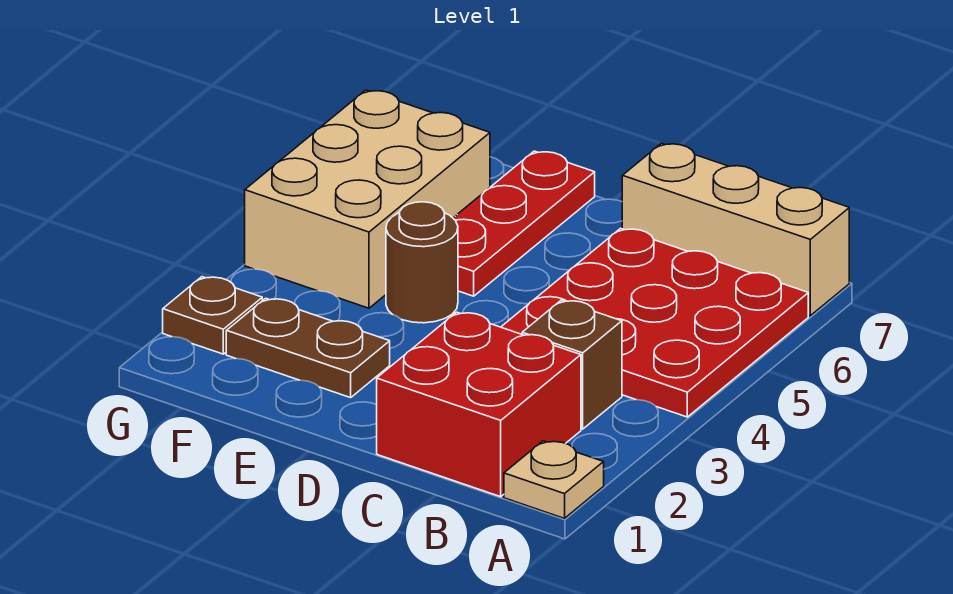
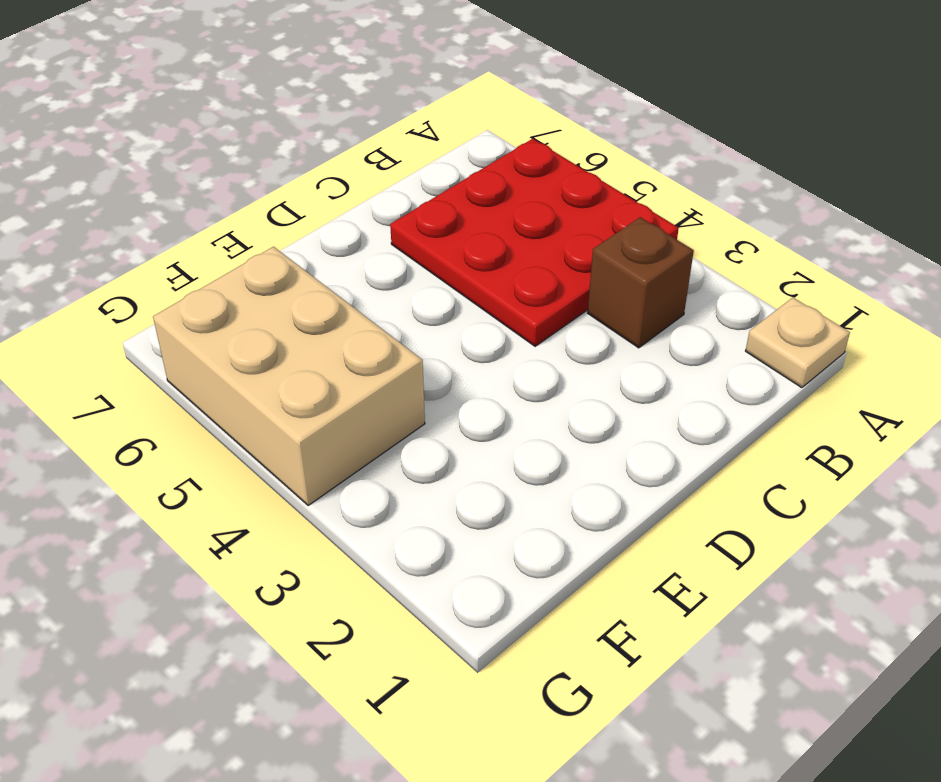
none -> tan 1x3 brick [622,143,849,316]
none -> red 2x2 brick [377,312,581,497]

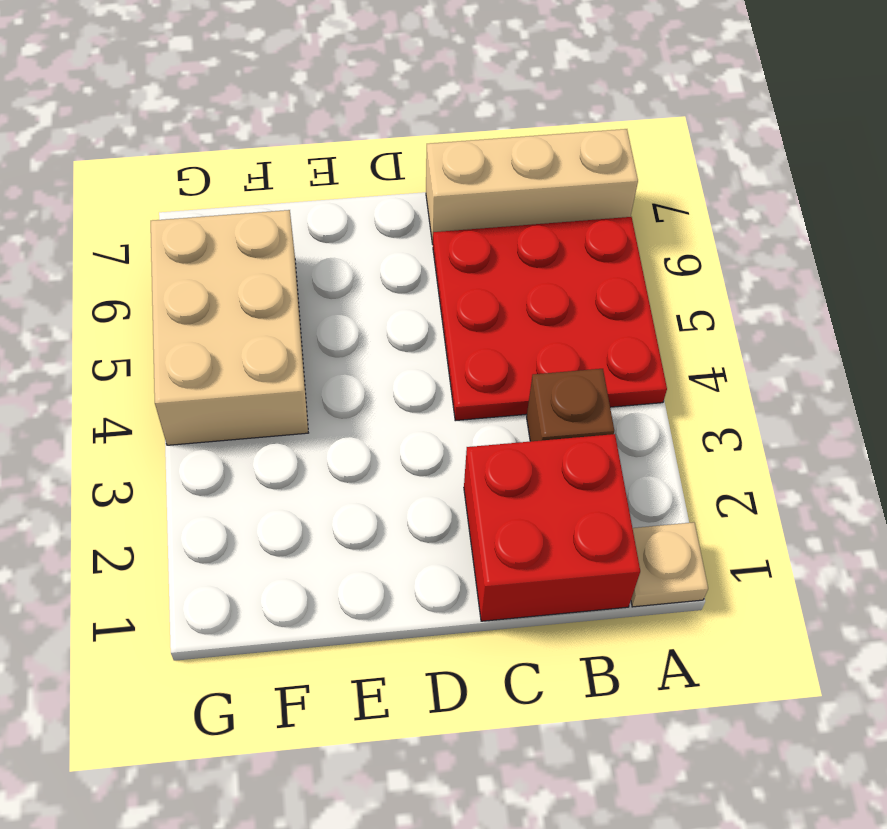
none -> brown 1x2 plate [226,298,390,398]
none -> brown 1x1 round brick [386,202,458,323]

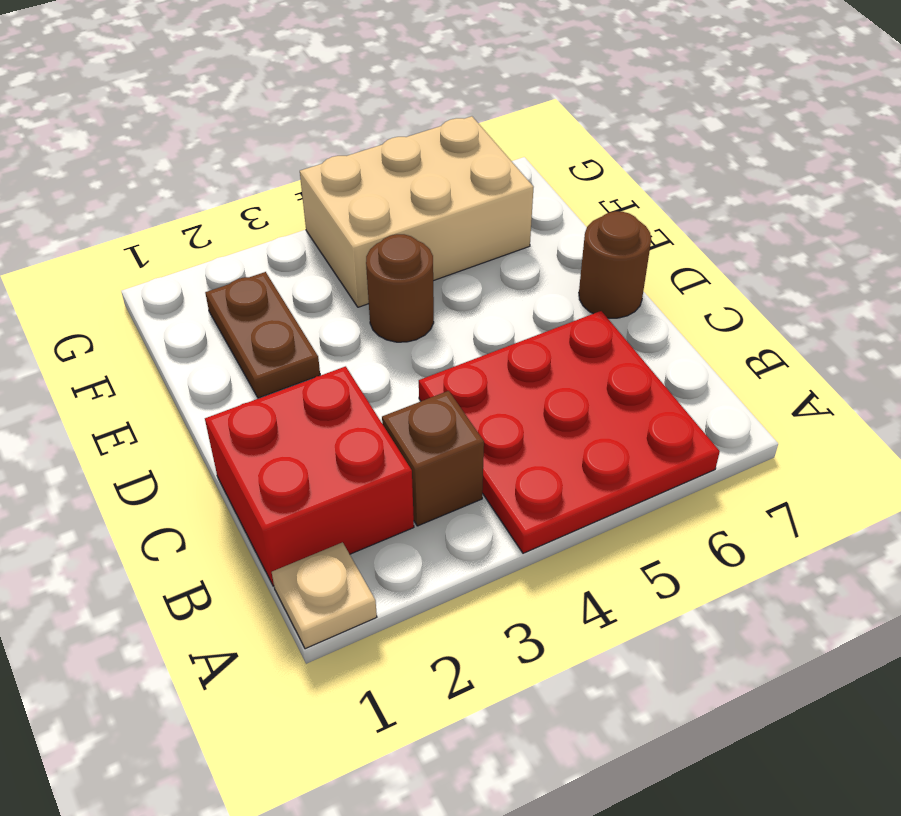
brown 1x1 round brick [579,211,651,318] -> none
none -> tan 1x3 brick [622,143,849,316]
none -> red 1x3 plate [453,151,595,296]

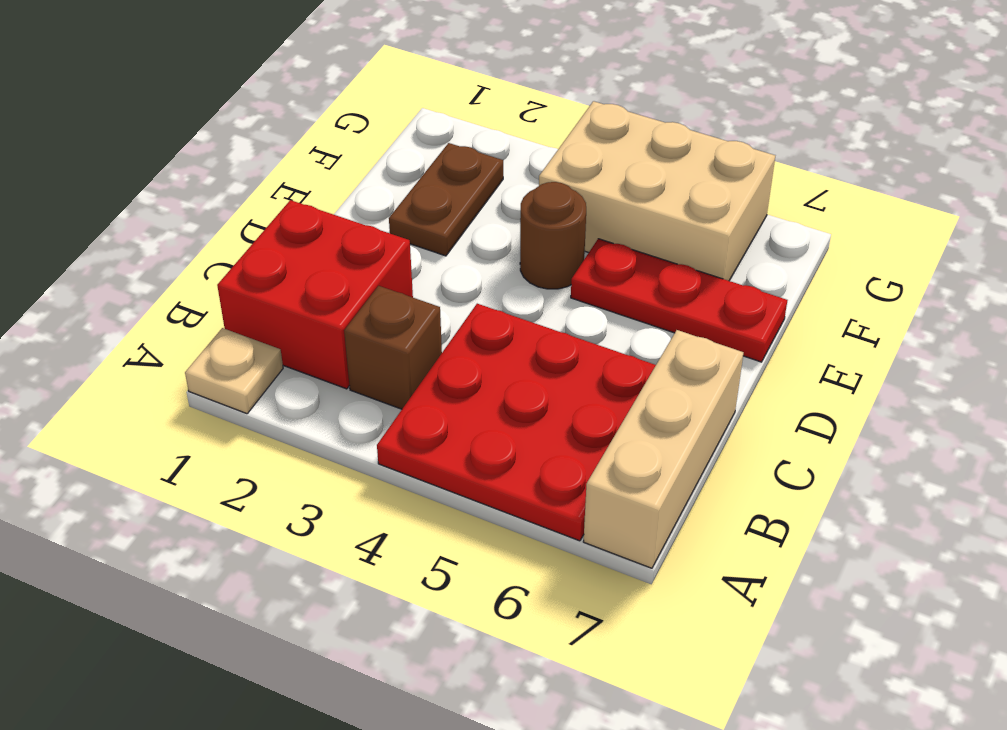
none -> brown 1x1 plate [163,277,262,354]

